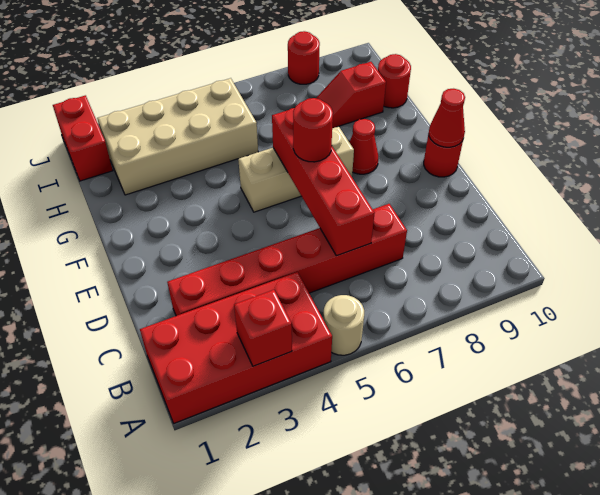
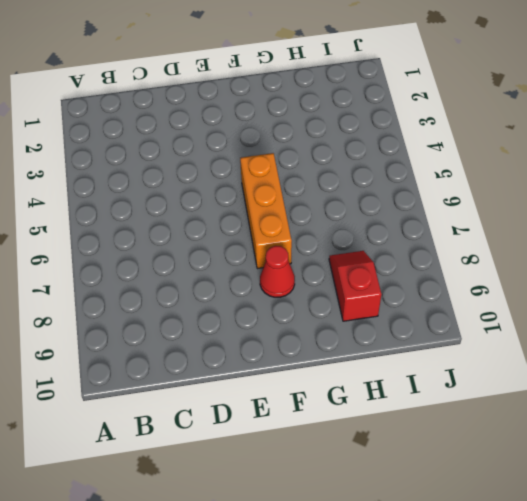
orange 1x3 brick [240,153,292,269] -> tan 1x3 brick [238,126,354,212]
none -> red 2x4 brick [140,272,332,423]
none -> tan 1x1 round brick [323,295,364,355]
none -> red 1x6 brick [167,204,407,316]

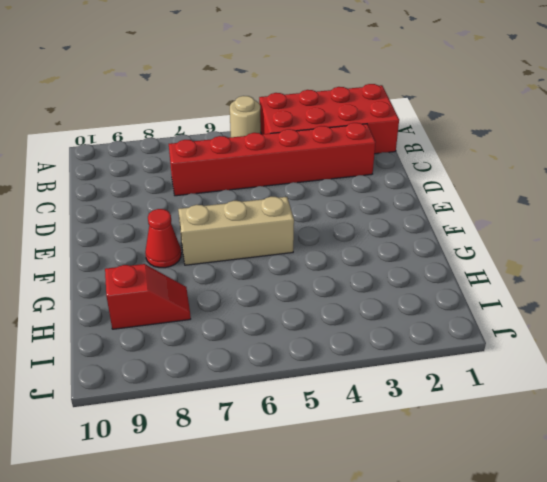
none -> red 1x1 round brick [424,134,463,177]
none -> tan 2x4 brick [97,78,258,195]
none -> red 1x1 round brick [378,54,411,108]

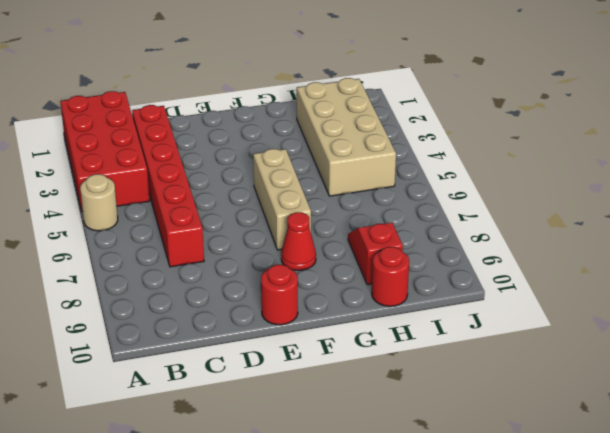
none -> red 1x2 brick [53,95,113,181]
none -> red 1x1 round brick [288,31,320,84]
none -> red 1x1 brick [234,290,292,366]

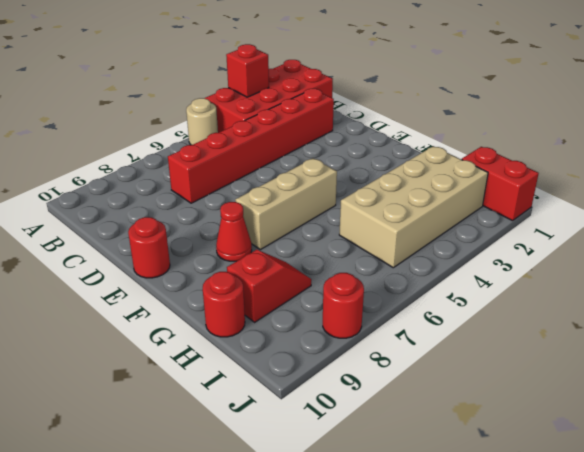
none -> red 1x4 brick [272,108,375,256]
none -> red 1x1 cone [429,89,465,147]
none -> red 1x1 round brick [293,98,333,162]

